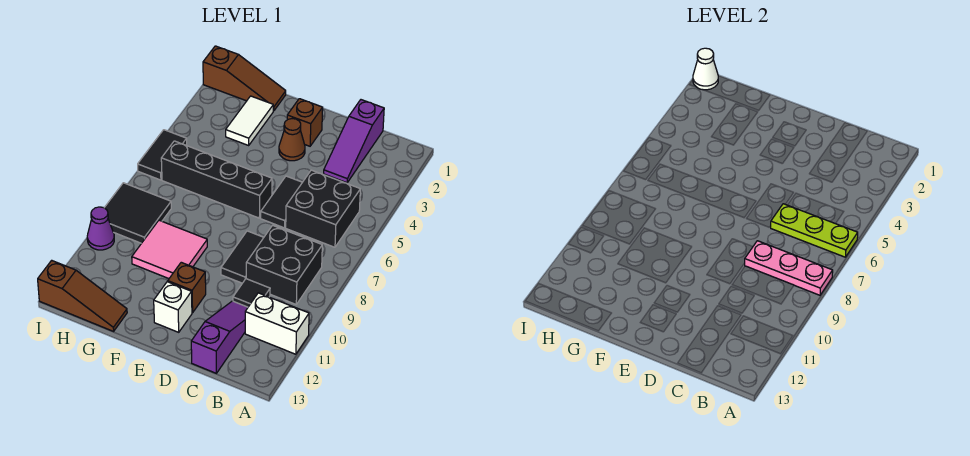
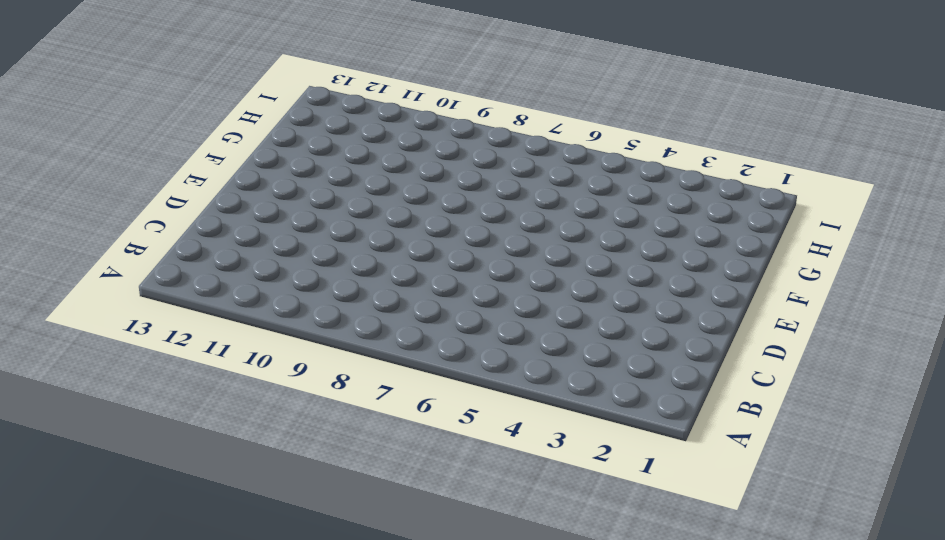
none -> white 1x2 brick [245,293,309,354]
none -> black 2x2 brick [286,170,360,247]
none -> black 2x2 brick [246,225,322,304]

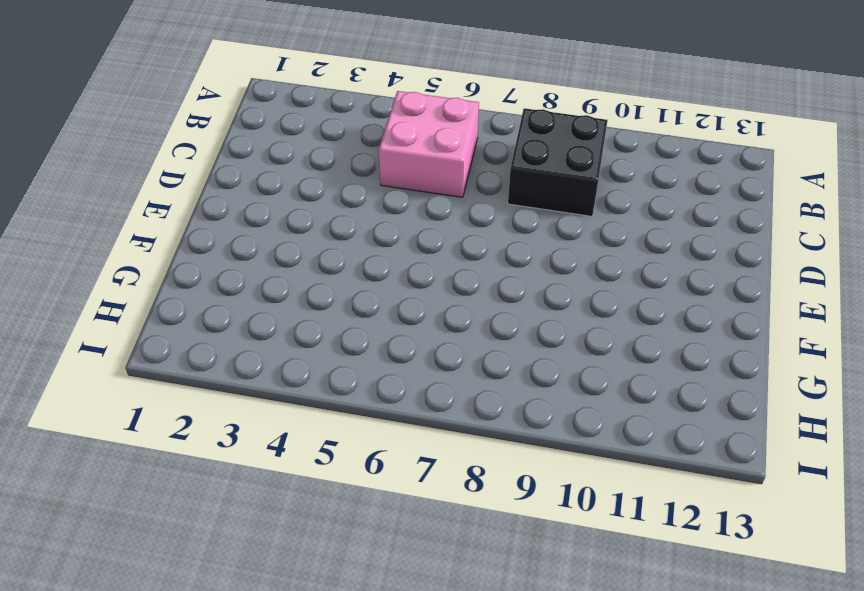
pink 2x2 brick [379,91,479,197] -> black 2x2 brick [286,170,360,247]
none -> white 1x2 brick [245,293,309,354]
none -> purple 1x3 slope [324,100,384,183]
none -> black 1x1 tile [233,279,270,307]

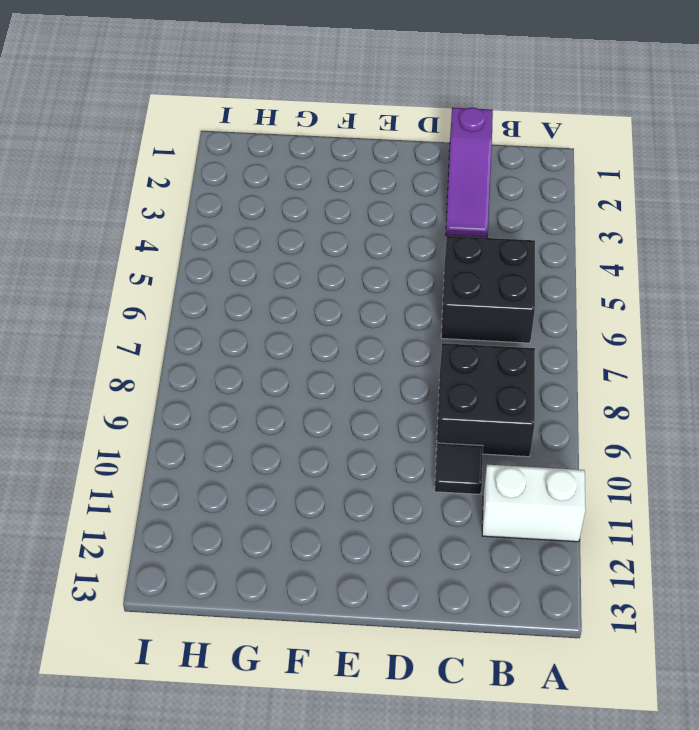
none -> purple 1x3 slope [191,301,248,373]
none -> black 1x2 tile [261,176,302,228]
none -> black 1x2 tile [221,231,264,283]

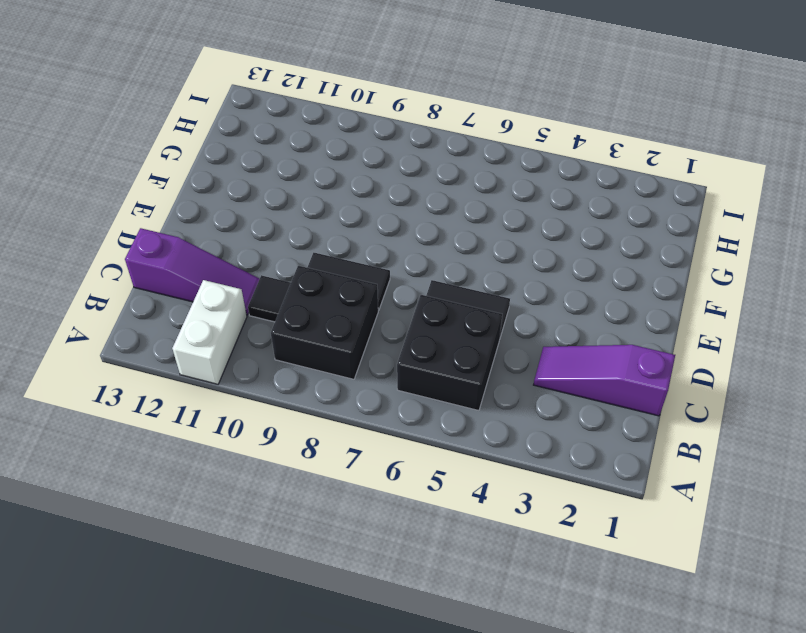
none -> brown 1x1 brick [287,99,323,146]
none -> brown 1x1 cone [279,119,305,161]
none -> black 1x4 brick [161,141,272,218]

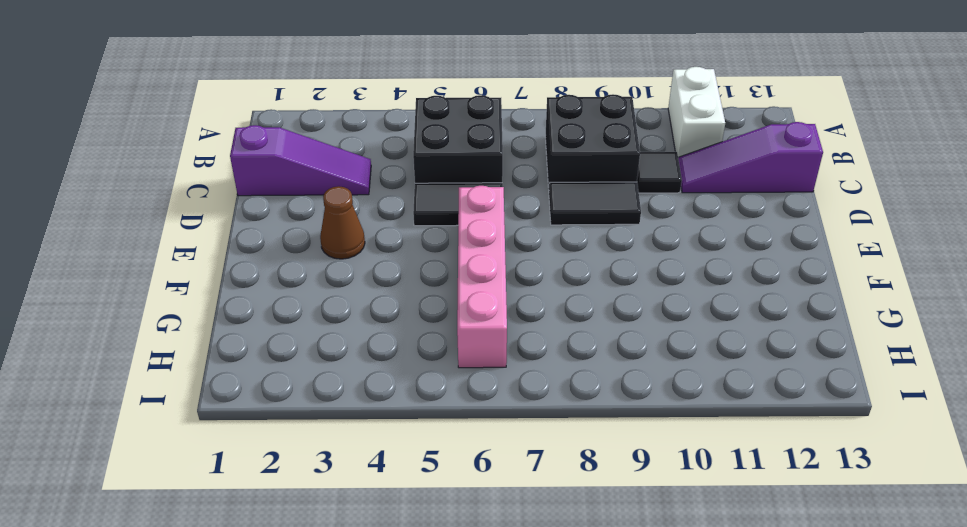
pink 1x4 brick [457,186,507,368] -> black 1x4 brick [161,141,272,218]
none -> brown 1x1 brick [287,99,323,146]
none -> brown 1x1 brick [168,262,206,313]
none -> white 1x1 brick [154,282,192,332]

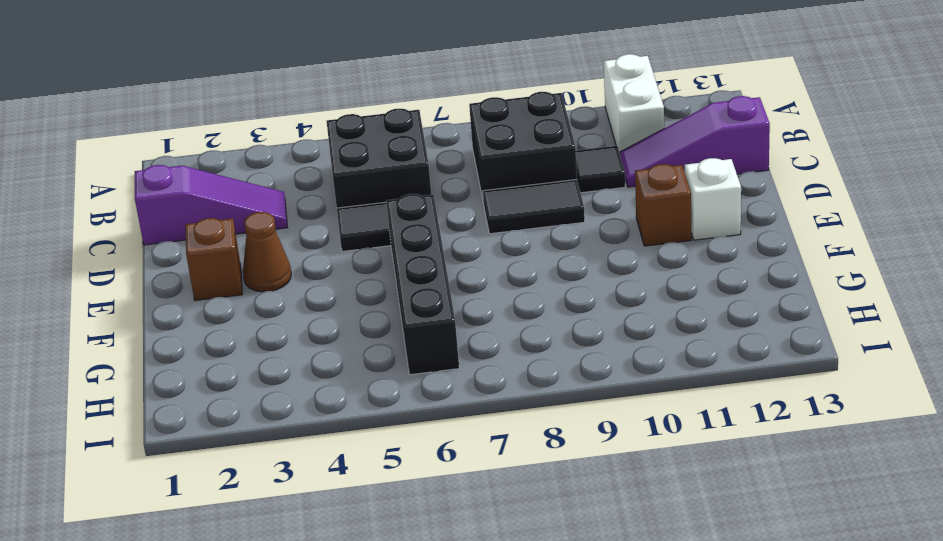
none -> pink 2x2 tile [132,220,207,279]
none -> brown 1x3 slope [203,46,286,111]
none -> white 1x2 tile [226,96,273,145]

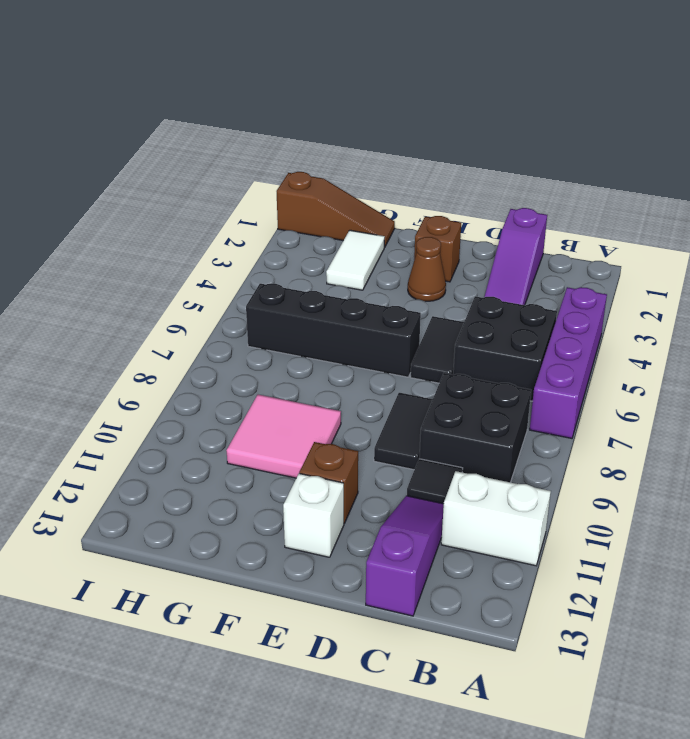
purple 1x4 brick [530,287,607,438] -> none
none -> brown 1x3 slope [38,260,127,331]
none -> black 2x2 tile [104,183,171,243]
none -> black 1x2 tile [138,130,187,180]

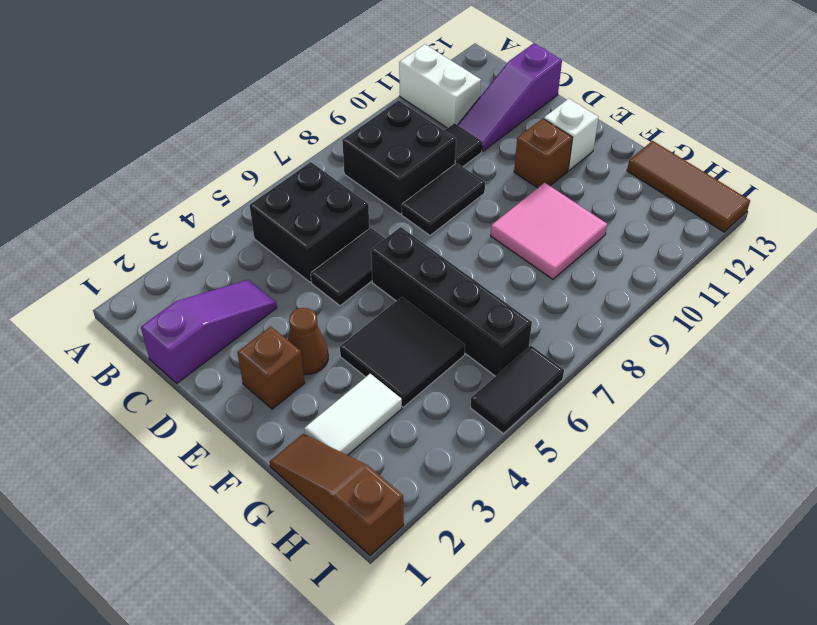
black 2x2 tile [340,297,465,407] -> black 2x2 tile moved to [104,183,171,243]
brown 1x3 tile [627,141,750,232] -> brown 1x3 slope [38,260,127,331]
none -> purple 1x1 cone [87,207,114,250]
none -> lime 1x3 plate [771,204,858,257]
none -> pink 1x3 plate [745,241,833,295]

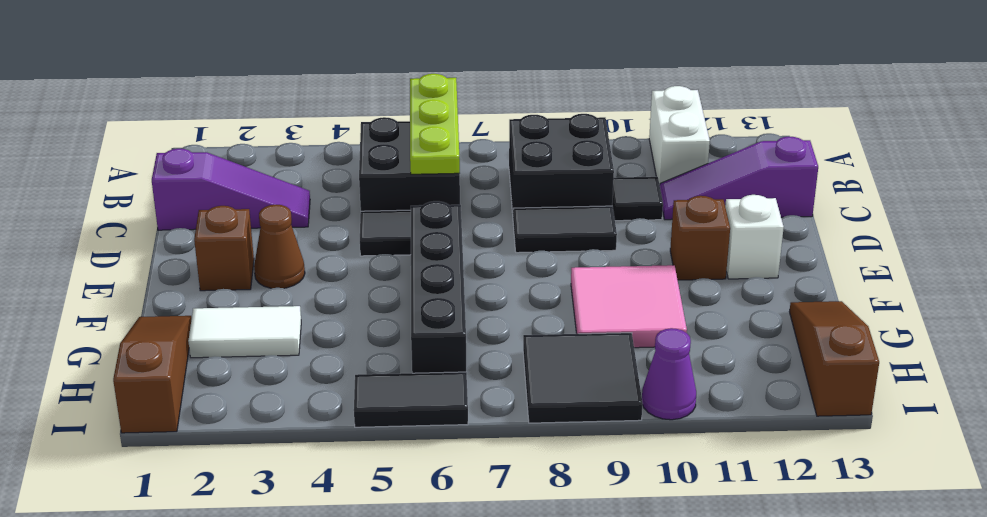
none -> pink 1x3 plate [745,241,833,295]
none -> white 1x1 cone [693,48,718,90]

